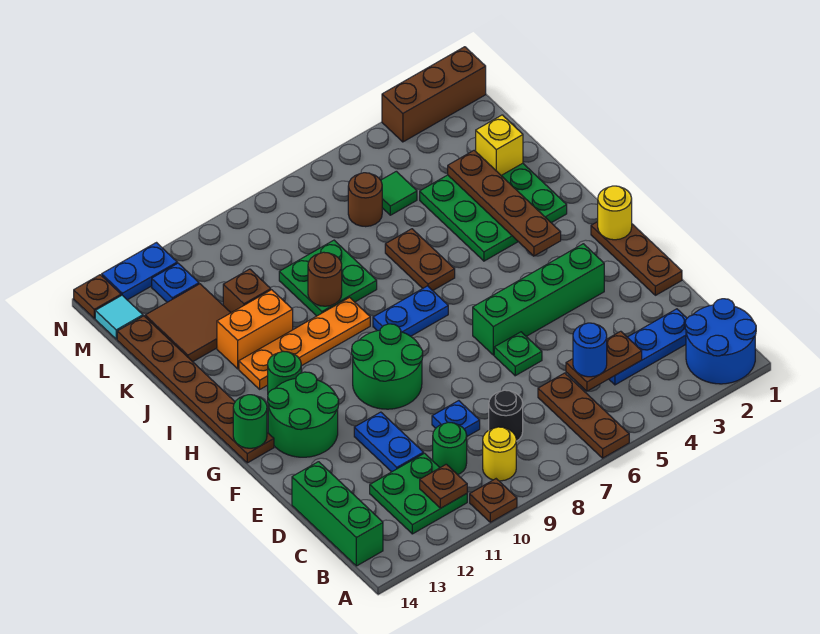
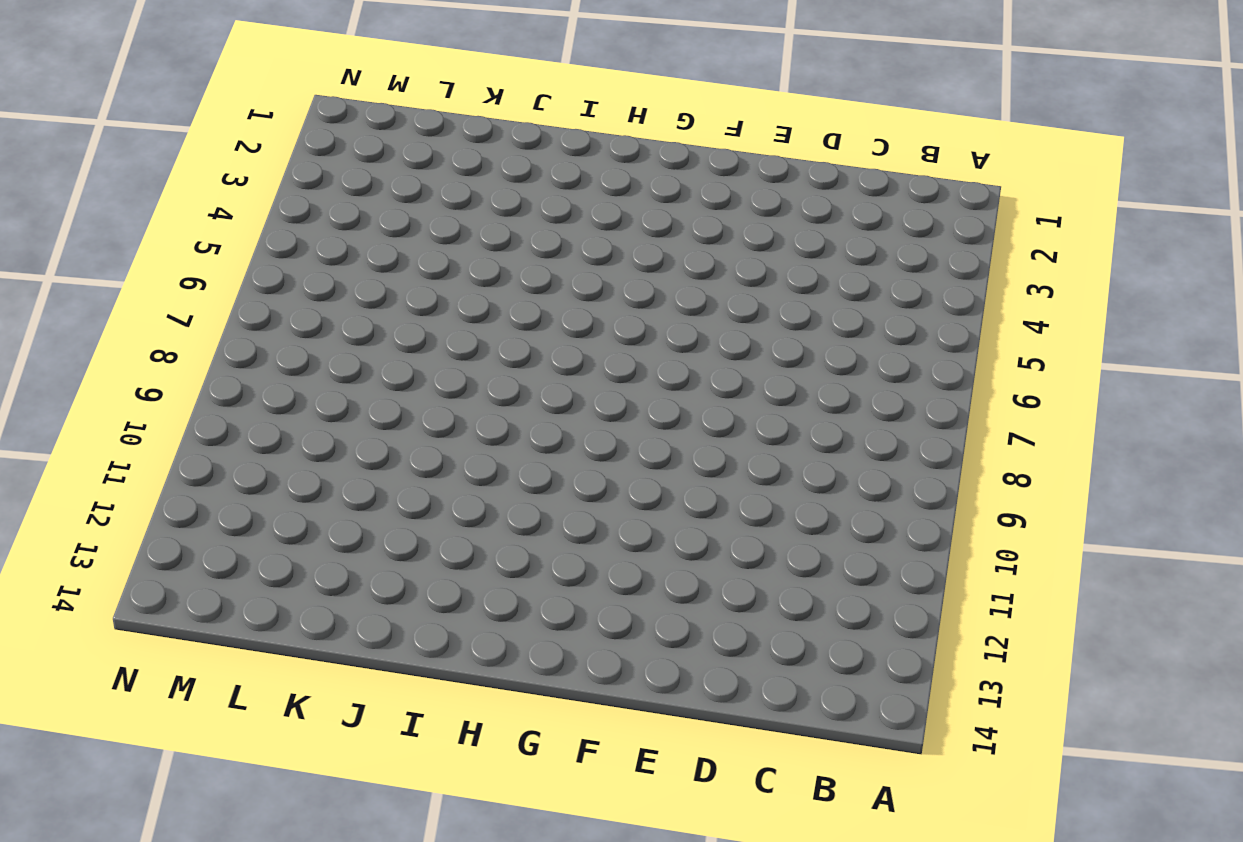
none -> blue 2x2 round brick [685,299,756,384]
none -> brown 1x3 plate [538,373,629,458]
none -> brown 1x1 plate [470,479,517,522]
none -> yellow 1x1 round brick [483,427,516,481]

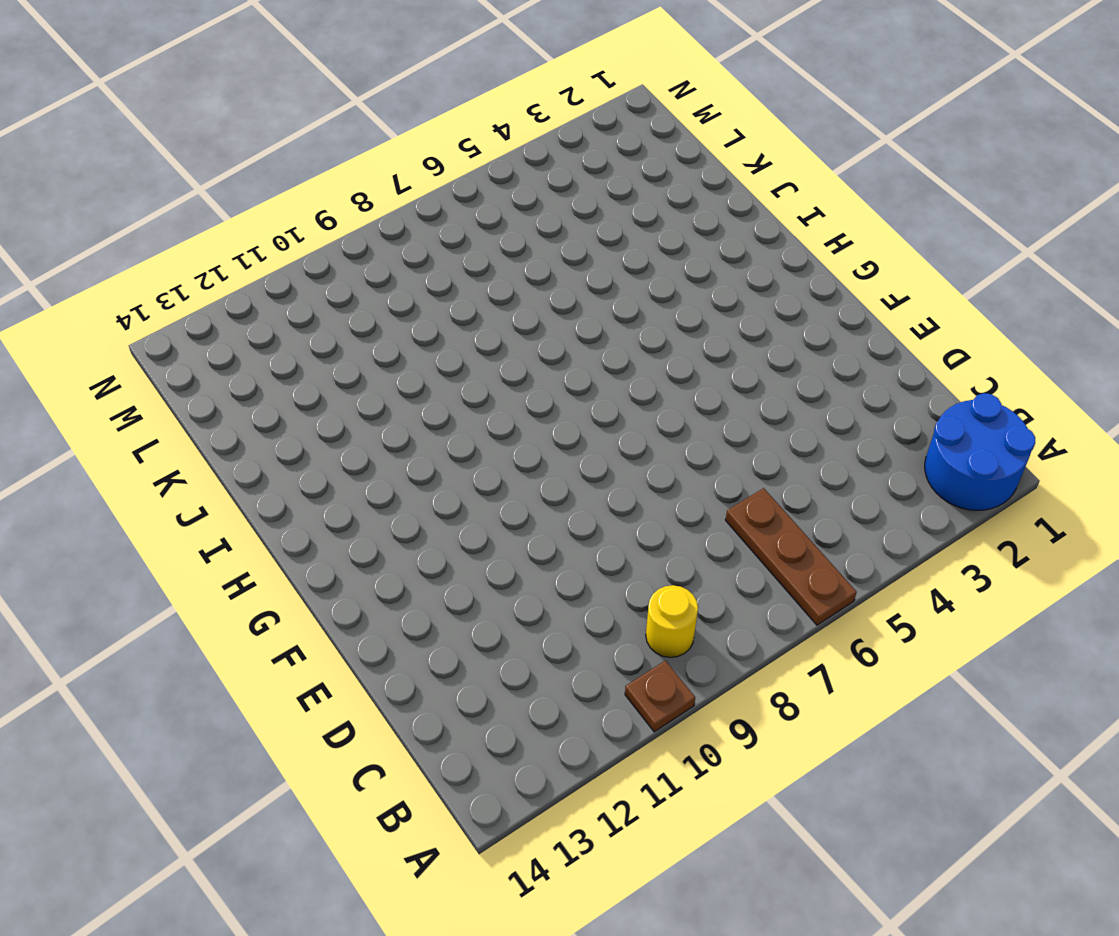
none -> green 2x2 plate [370,453,467,534]
none -> green 1x3 brick [292,462,383,566]
none -> blue 1x3 plate [609,309,687,385]
none -> black 1x1 round brick [489,390,523,441]

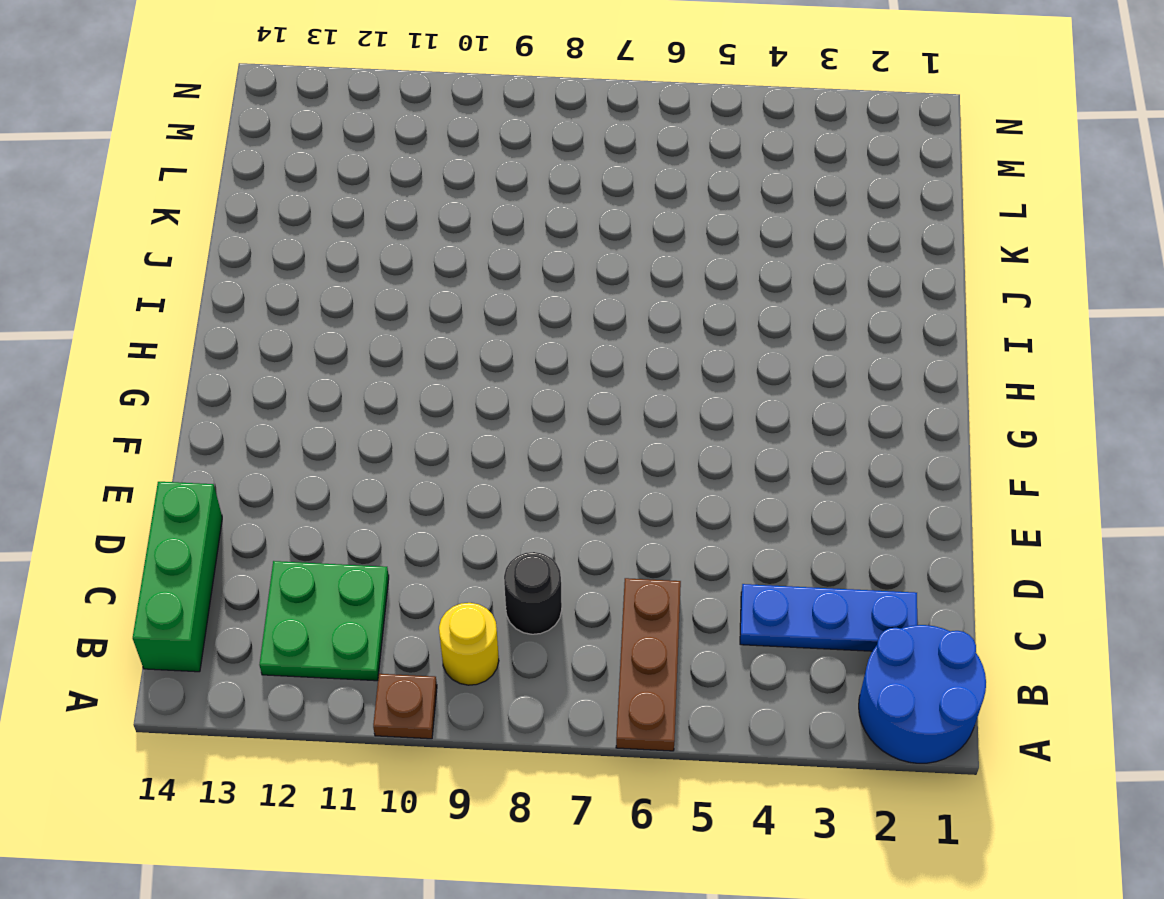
none -> green 1x1 round brick [433,422,467,475]
none -> blue 1x1 plate [432,401,480,436]
none -> blue 1x2 plate [354,412,424,472]
none -> brown 1x3 plate [591,222,682,295]

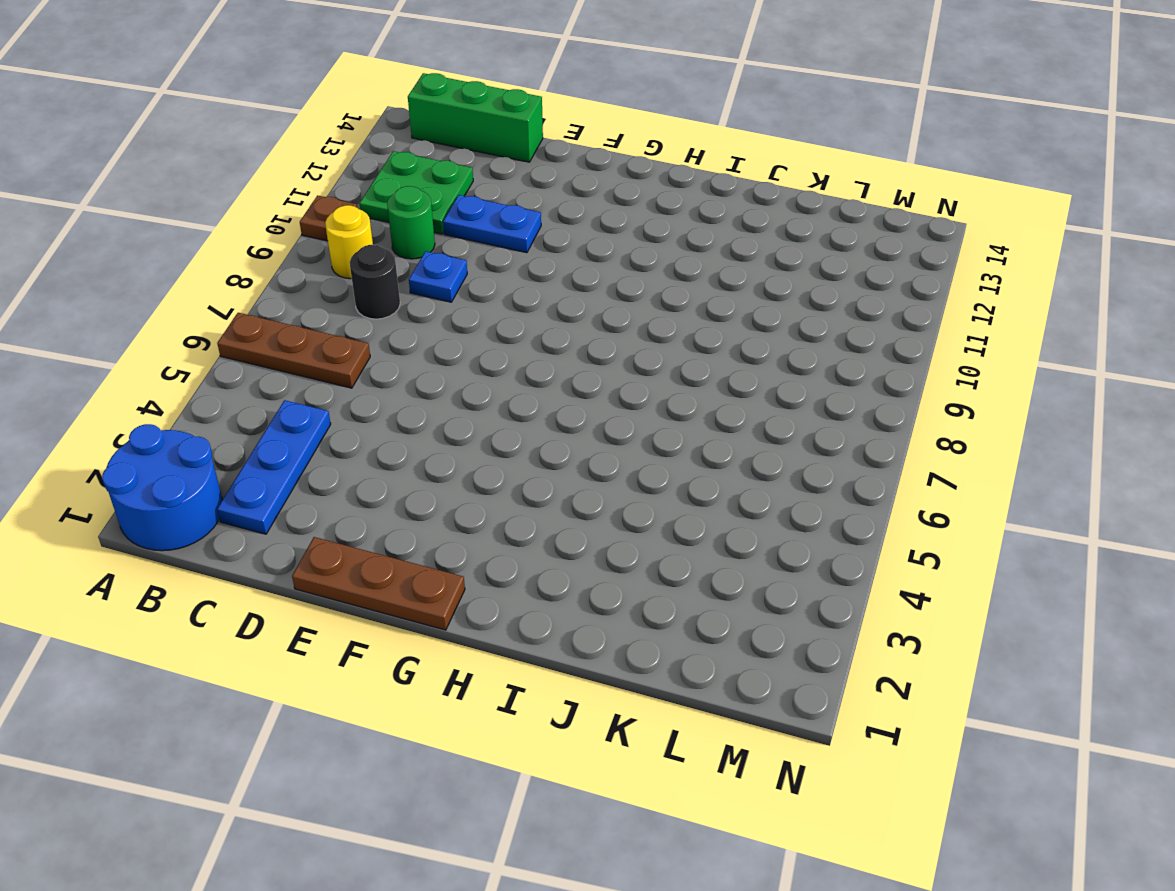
none -> green 1x1 plate [494,332,542,376]
none -> green 1x4 brick [473,244,604,355]
none -> green 2x2 round brick [352,324,423,409]
none -> green 2x2 round brick [268,372,339,457]

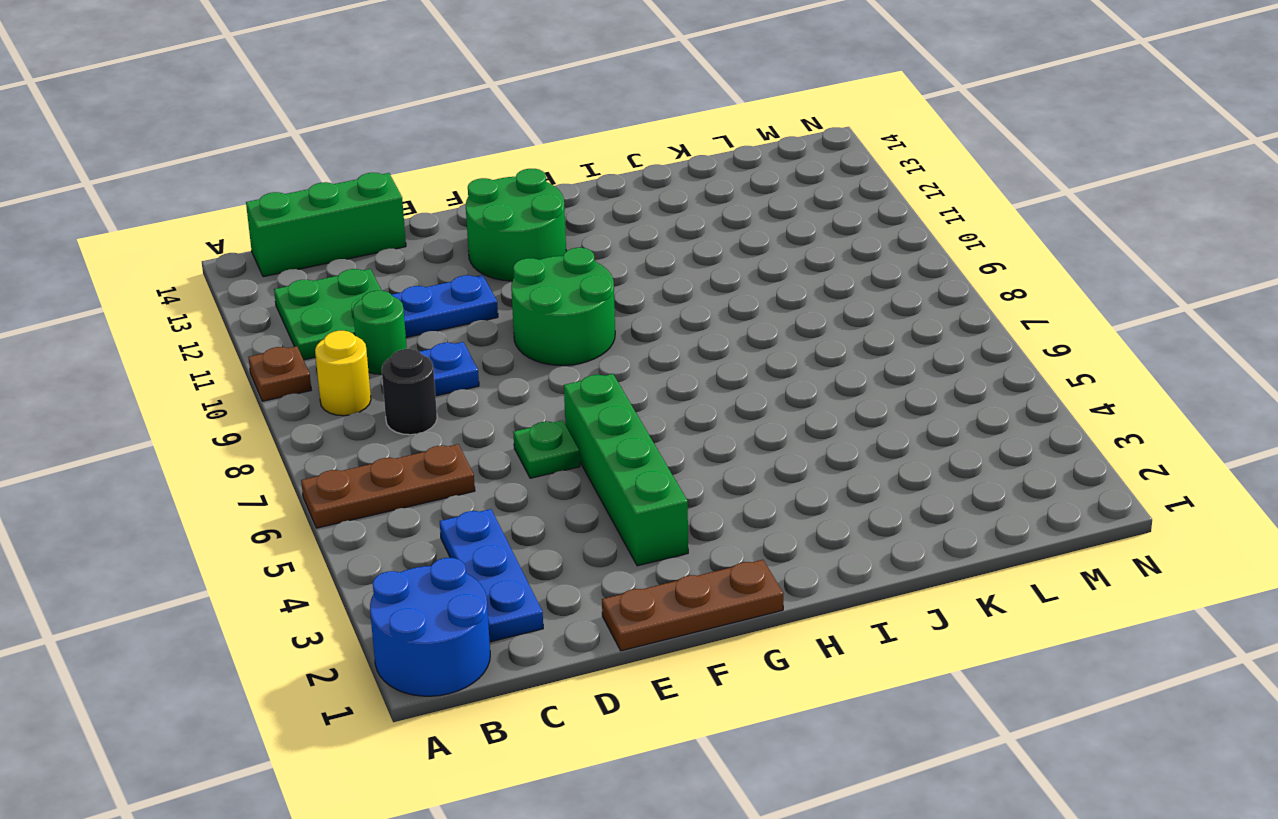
none -> brown 1x6 plate [117,316,274,463]
none -> blue 1x2 plate [373,286,448,336]
none -> green 1x1 round brick [268,351,301,393]
none -> green 3x3 plate [420,163,567,261]

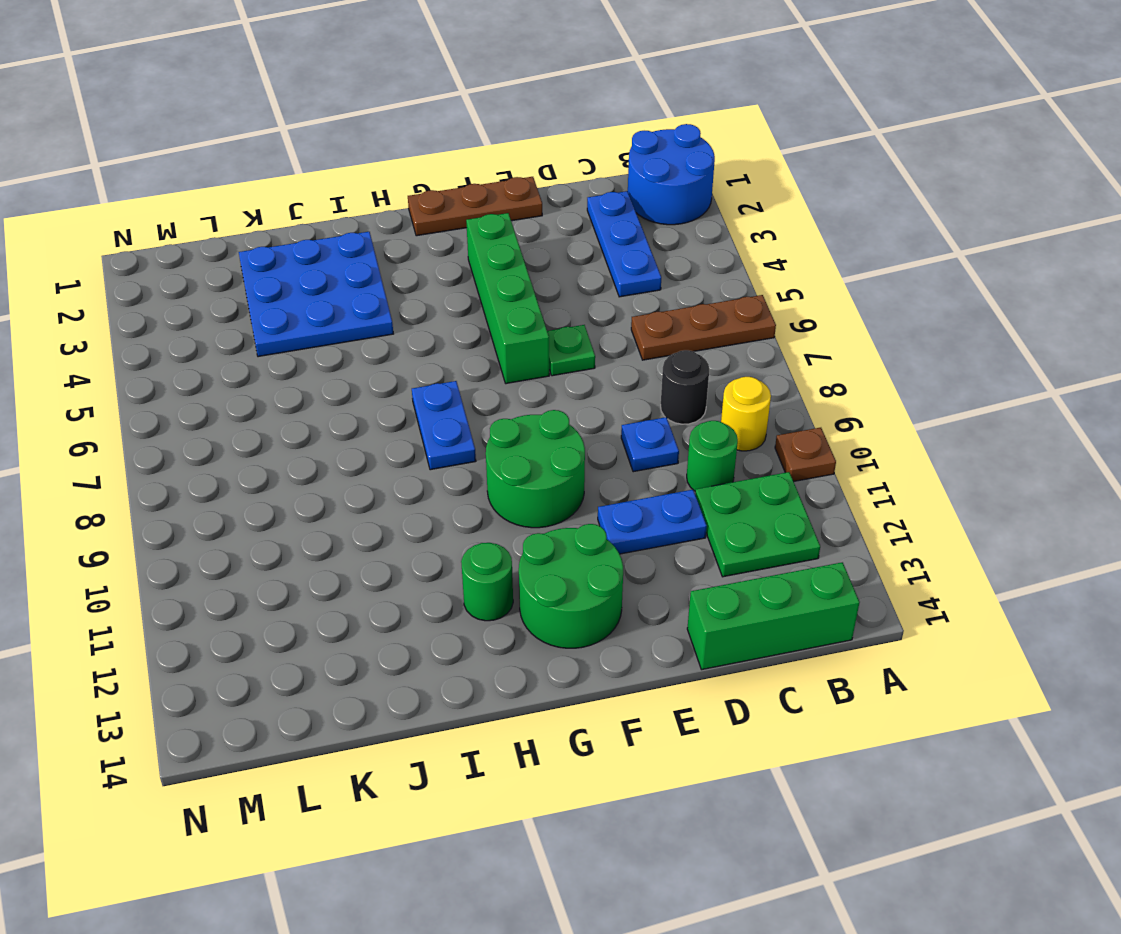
blue 3x3 plate [239,232,393,357] -> green 3x3 plate [420,163,567,261]
none -> brown 1x6 plate [117,316,274,463]
none -> brown 1x2 plate [385,229,455,291]
none -> orange 1x4 plate [239,298,370,389]
none -> green 2x2 plate [279,240,377,316]

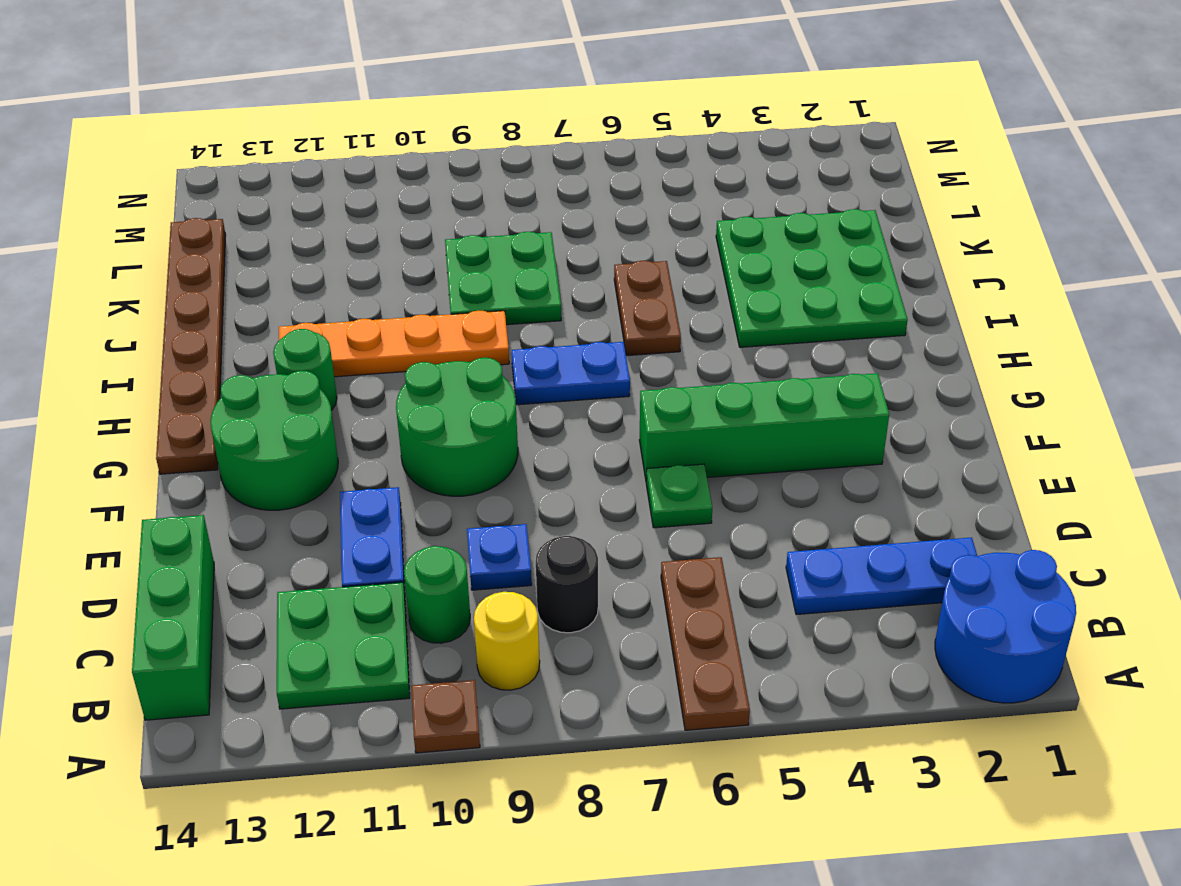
none -> brown 1x3 plate [591,222,682,295]
none -> orange 1x2 brick [217,290,293,369]
none -> brown 1x1 brick [223,269,271,313]
none -> brown 2x2 tile [145,284,231,362]

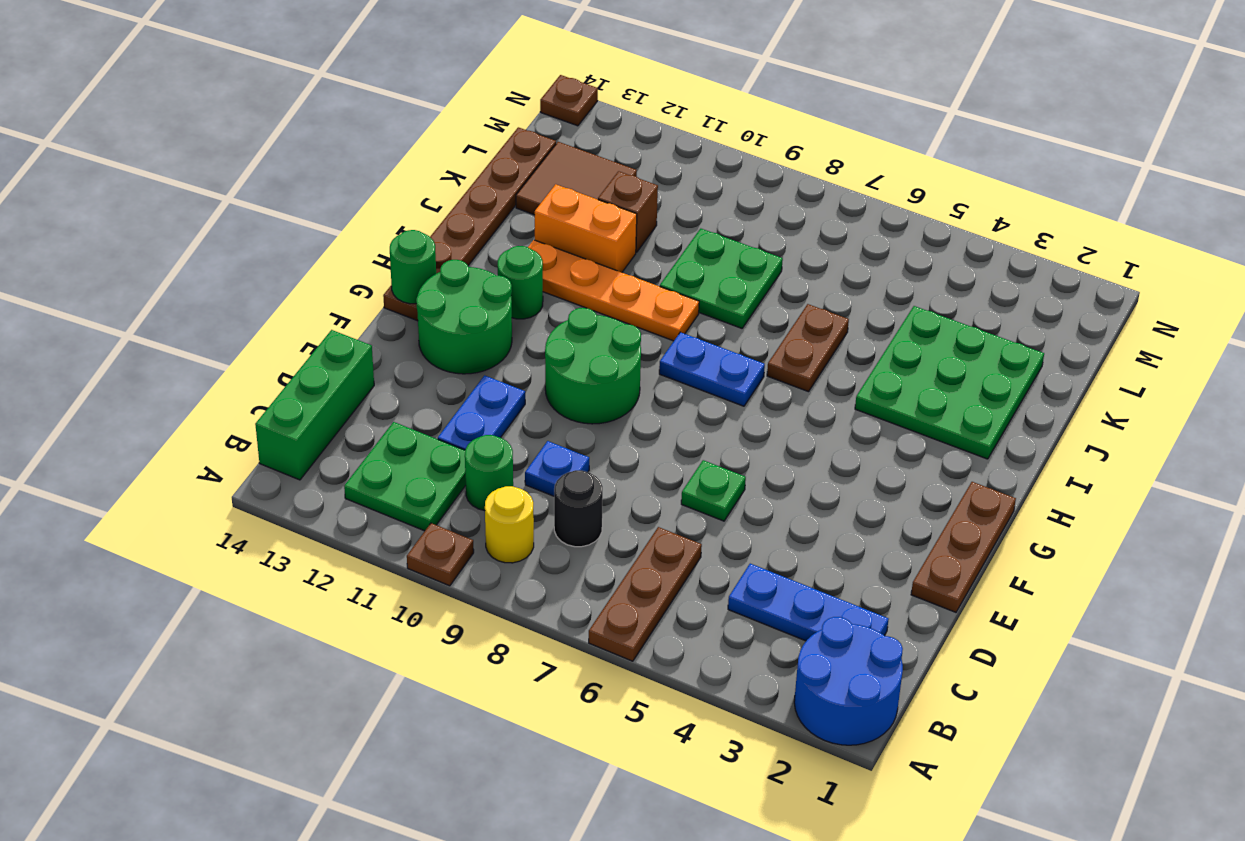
none -> green 1x4 brick [473,244,604,355]
none -> green 1x1 tile [381,171,417,215]
none -> brown 1x1 round brick [348,173,382,227]
none -> blue 1x1 plate [152,263,199,302]

